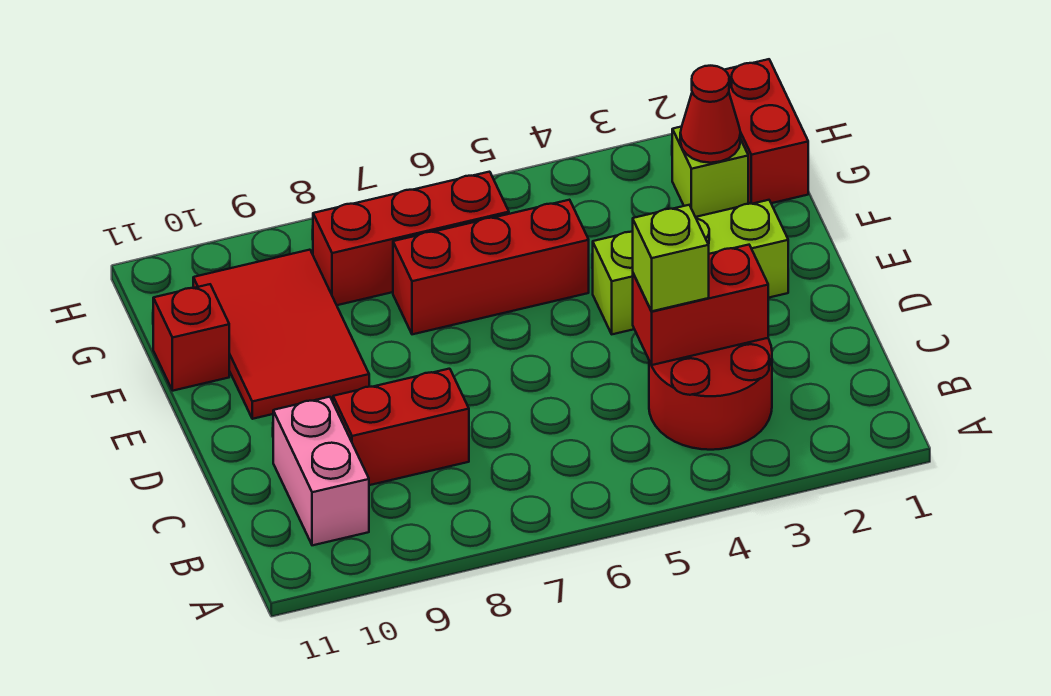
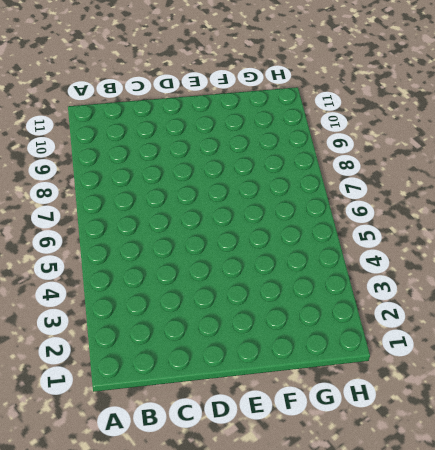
none -> red 2x2 round brick [649,338,772,450]
none -> pink 1x2 brick [273,397,369,545]
none -> red 1x2 brick [333,369,469,485]

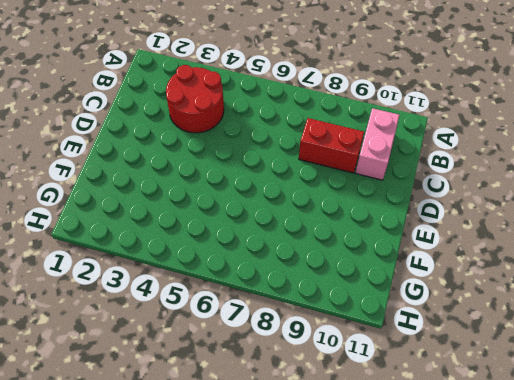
none -> lime 1x3 brick [593,200,788,334]
none -> red 2x3 tile [193,250,369,419]
none -> red 1x3 brick [393,200,589,334]

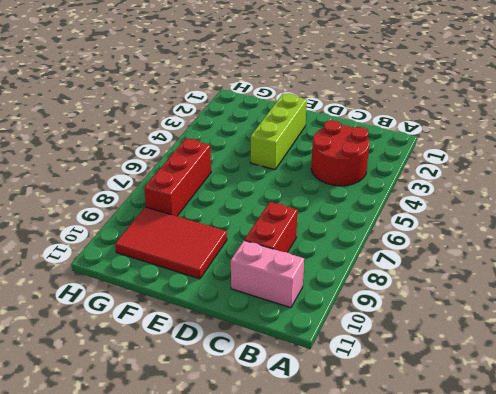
none -> red 1x3 brick [393,200,589,334]
none -> red 1x1 brick [153,284,229,391]
none -> red 1x2 brick [725,59,808,204]

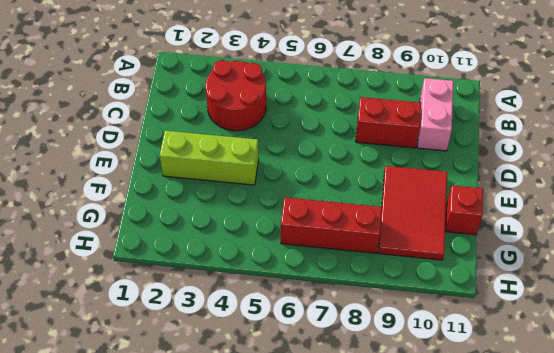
none -> red 1x3 brick [393,200,589,334]
none -> red 1x2 brick [725,59,808,204]
none -> lime 1x1 brick [672,127,748,217]

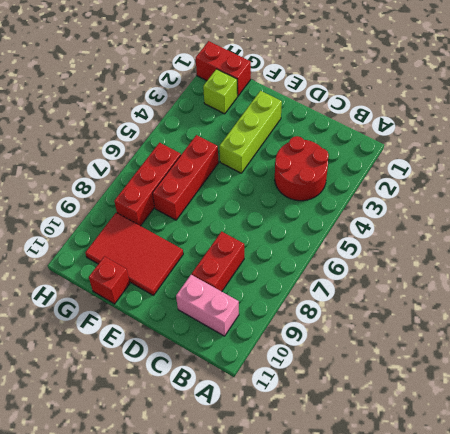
none -> red 1x2 brick [633,245,768,365]
none -> red 1x1 cone [680,66,741,163]
none -> lime 1x1 brick [633,205,709,311]

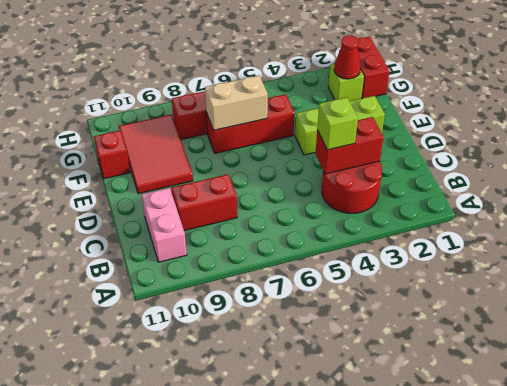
tan 1x2 brick [205,76,268,130] -> none

